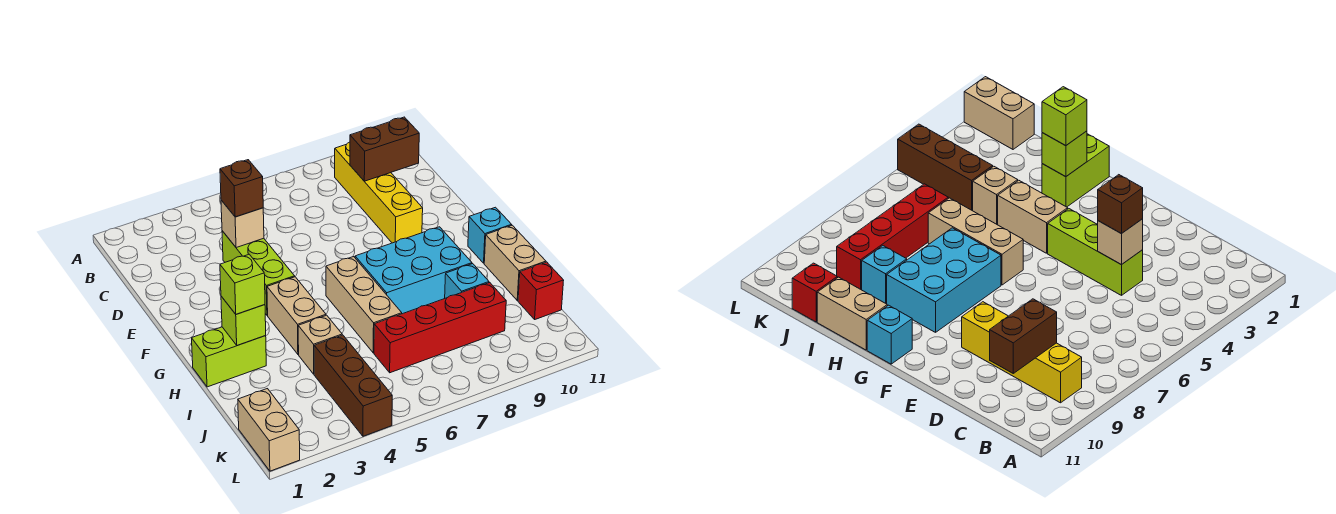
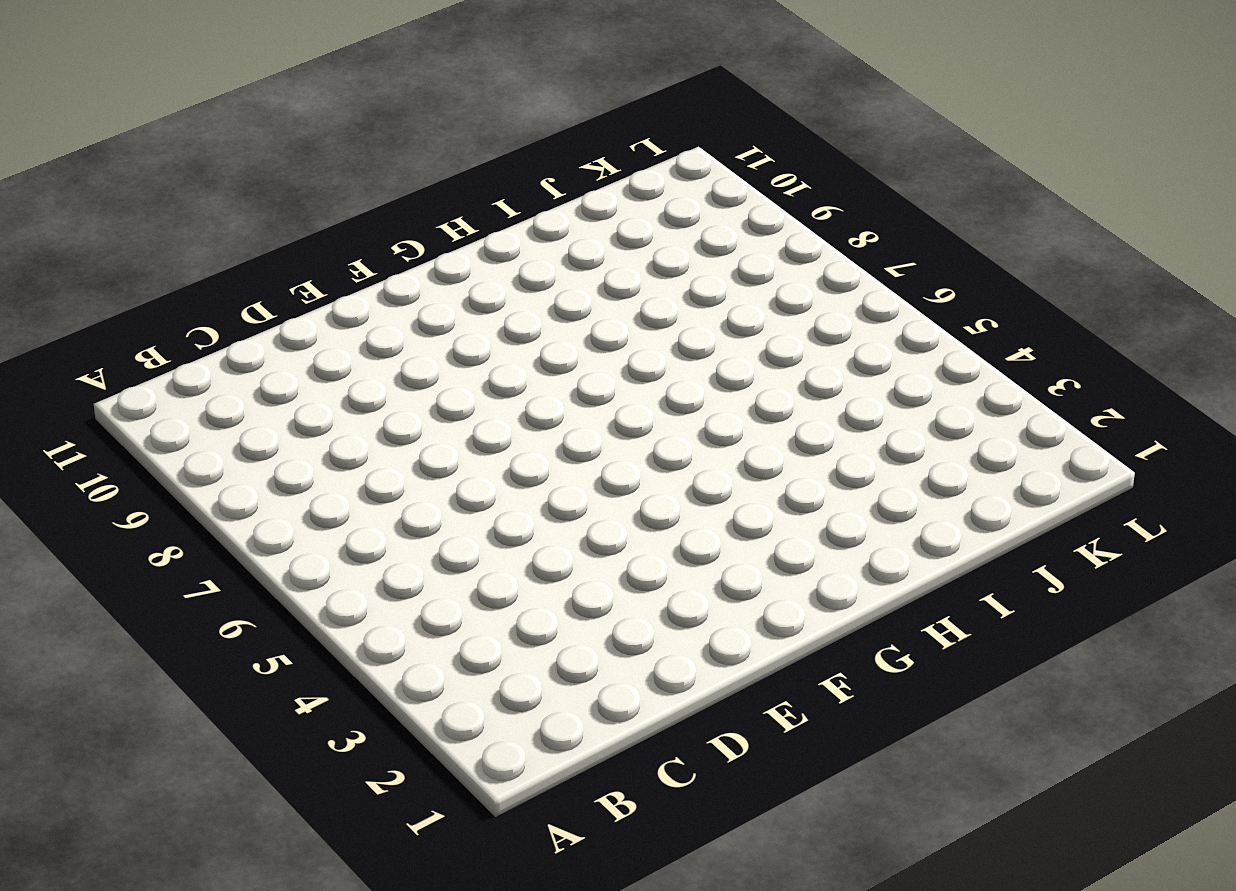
none -> yellow 1x4 brick [335,142,423,243]
none -> lime 1x3 brick [222,231,295,315]
none -> tan 1x2 brick [267,277,326,354]

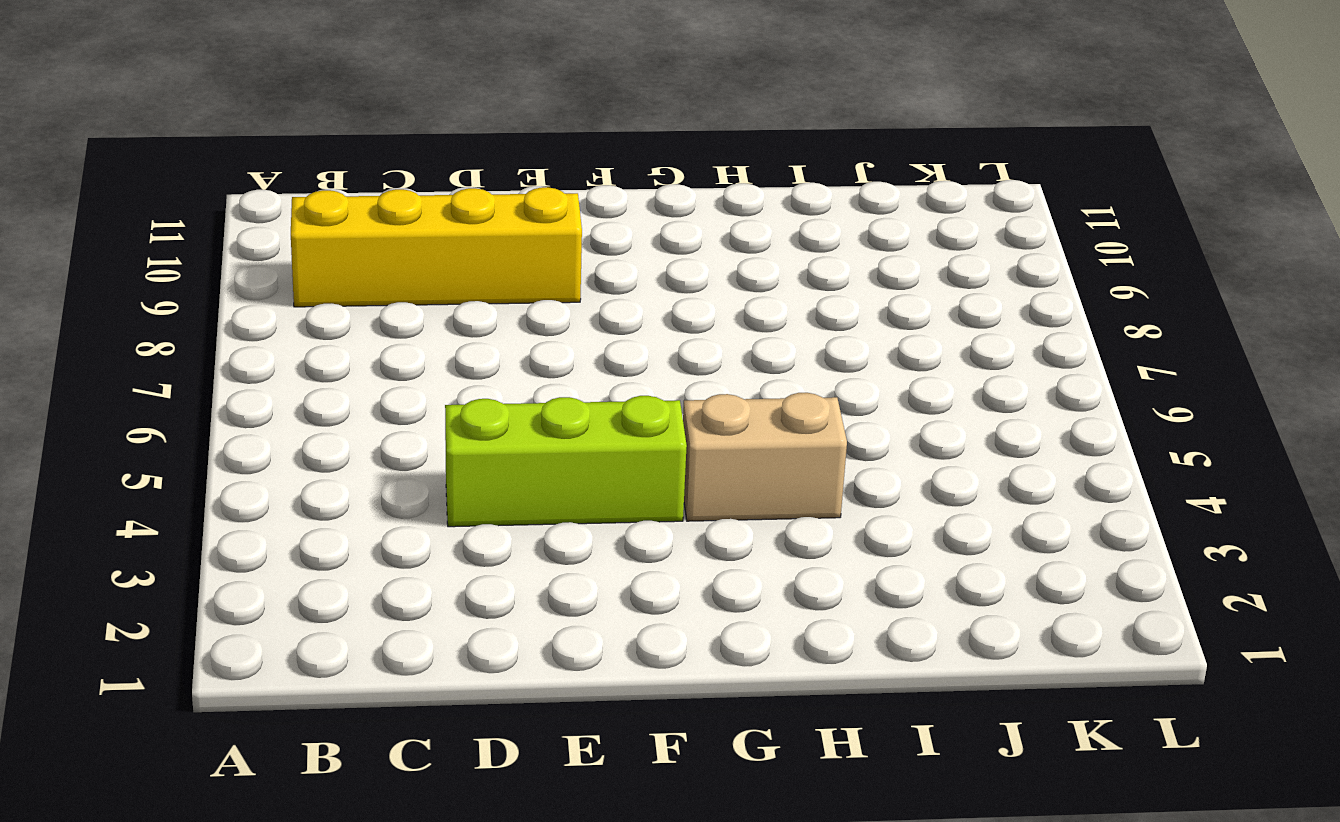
none -> tan 1x3 brick [326,257,402,353]
none -> cyan 2x3 brick [355,227,472,314]
none -> cyan 1x1 brick [468,207,512,263]

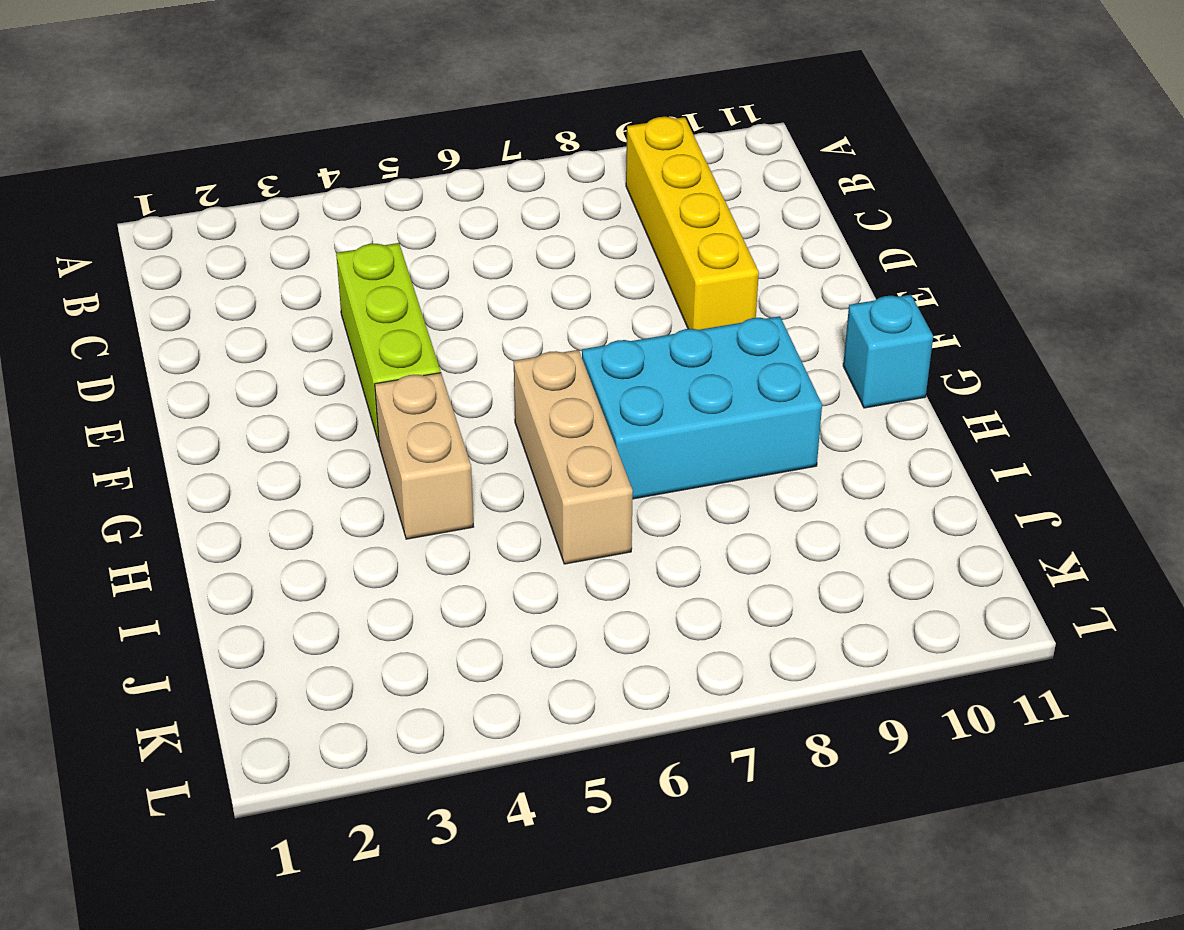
none -> lime 1x2 brick [192,327,266,387]
none -> tan 1x2 brick [484,225,546,301]
none -> tan 1x1 brick [298,315,342,374]

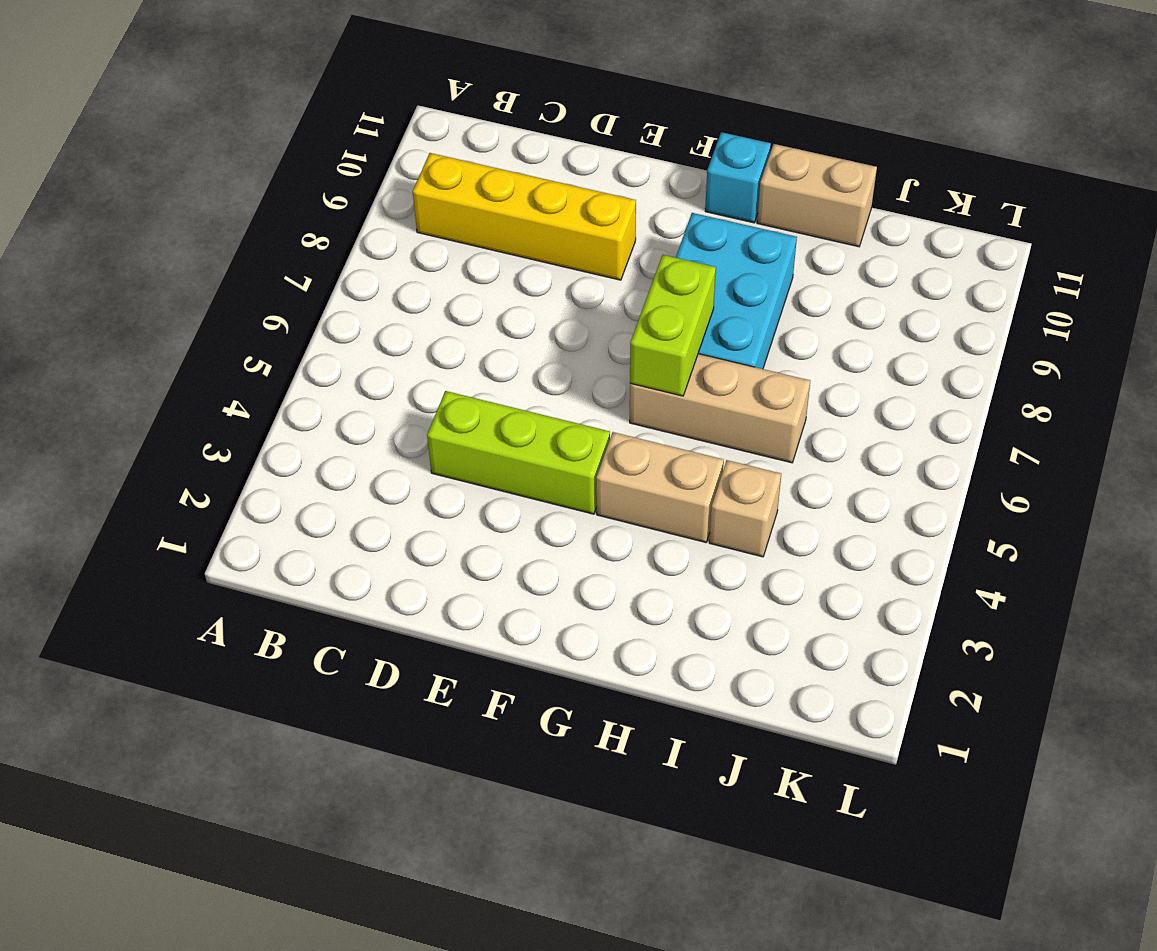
lime 1x2 brick [630,255,716,396] -> lime 1x2 brick moved to [192,327,266,387]
none -> cyan 1x1 brick [445,264,489,298]
none -> brown 1x3 brick [314,335,392,436]
none -> red 1x4 brick [374,283,506,373]

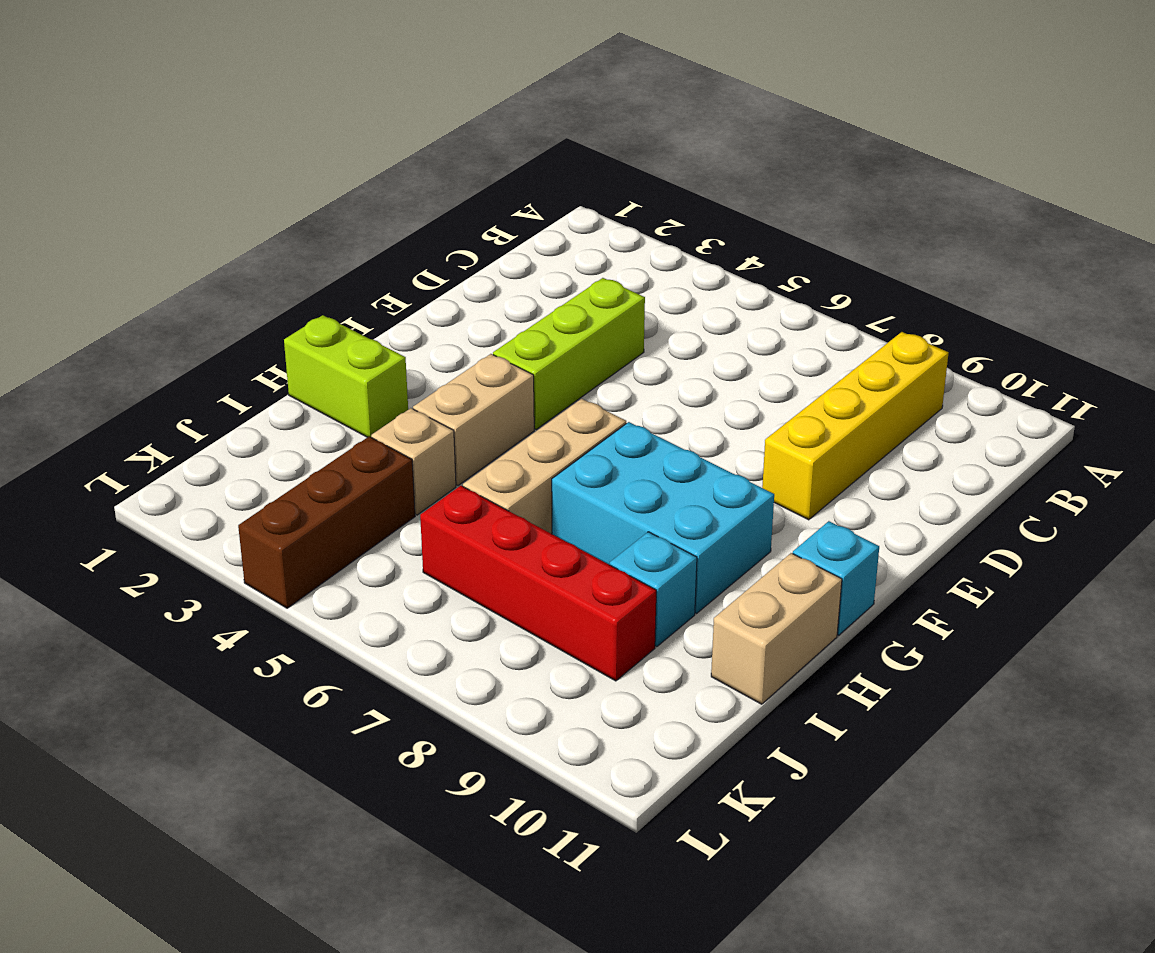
none -> red 1x1 brick [518,262,564,319]
none -> tan 1x2 brick [238,389,300,471]
none -> brown 1x2 brick [350,117,419,181]

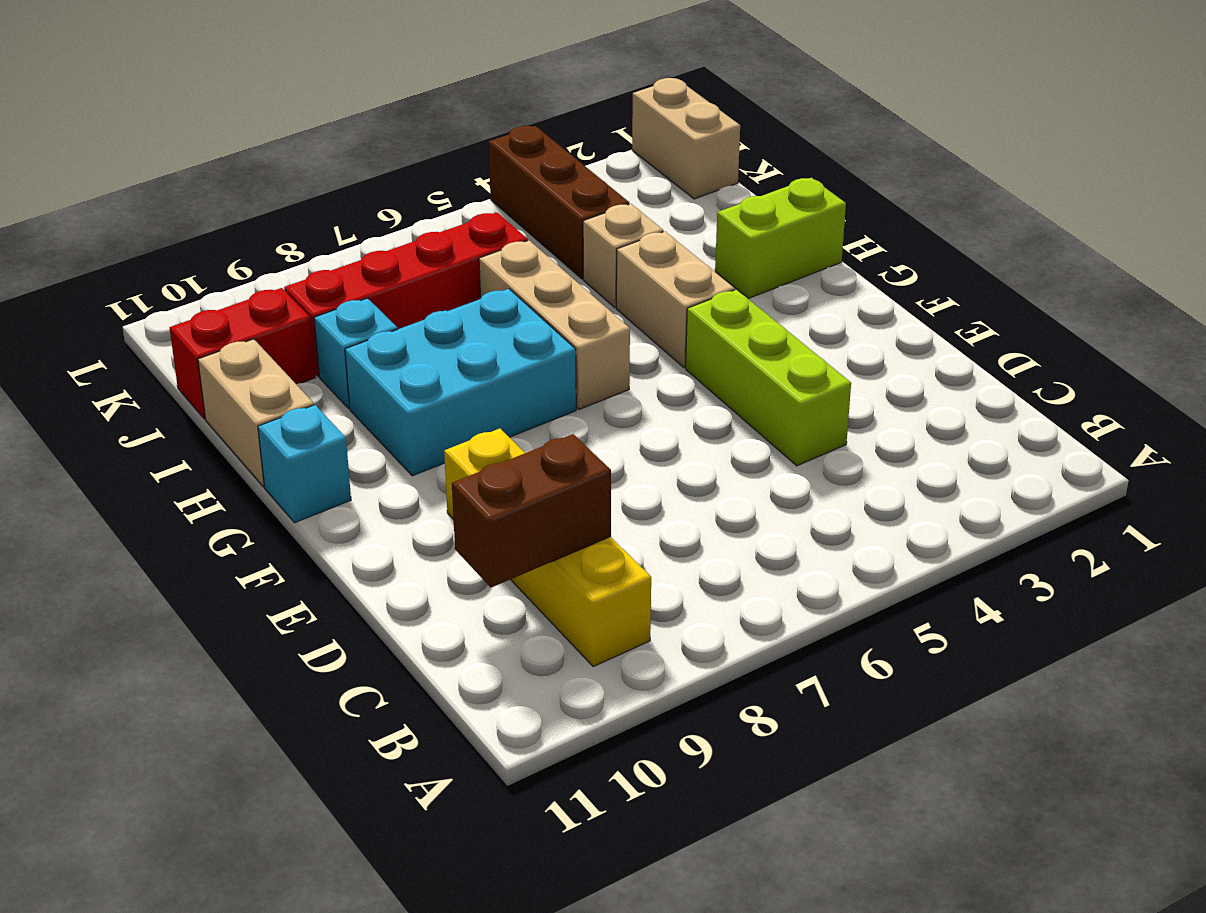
red 1x2 brick [170,288,315,419] -> red 1x1 brick [518,262,564,319]
none -> tan 1x1 brick [221,200,264,248]
none -> lime 1x1 brick [221,296,266,345]
none -> brown 1x1 brick [220,160,263,217]

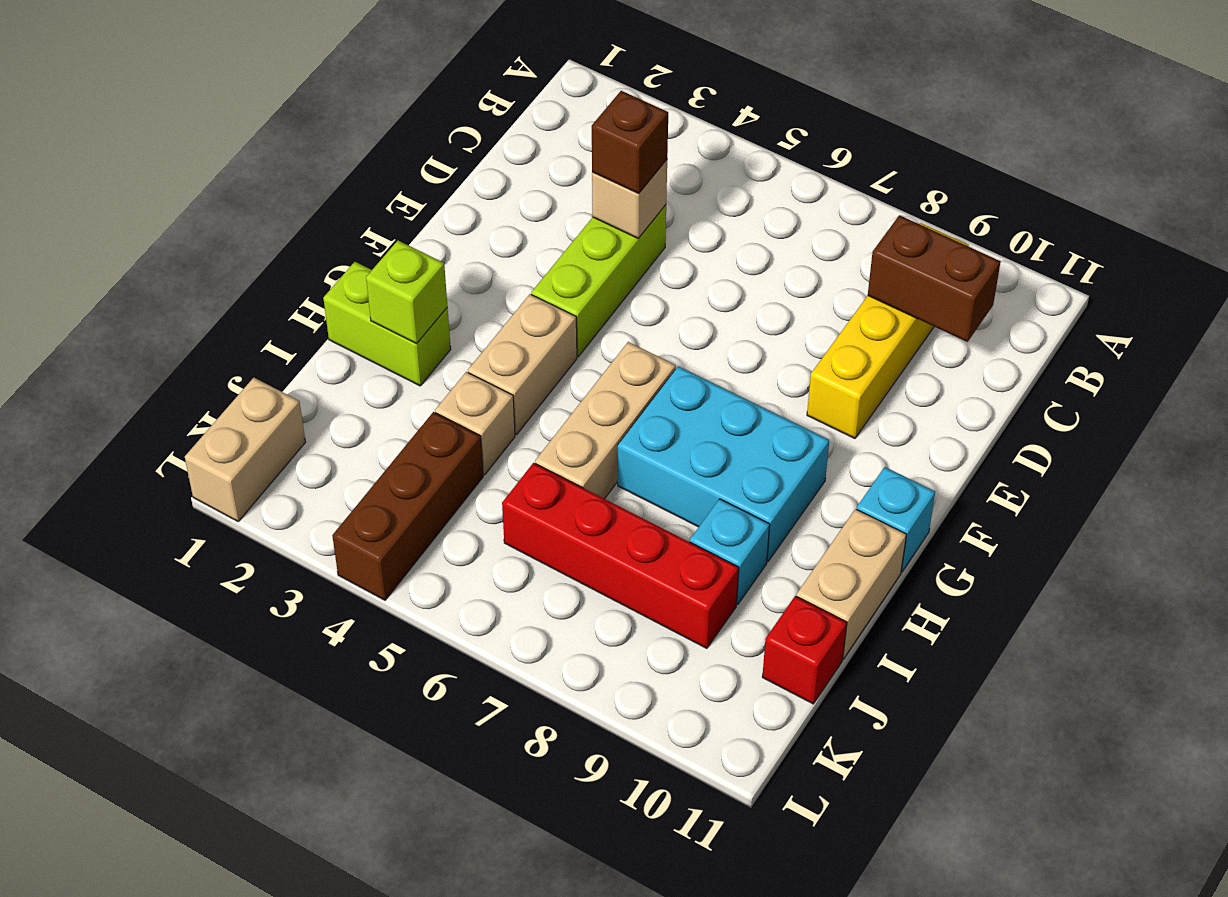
none -> lime 1x1 brick [220,254,265,314]

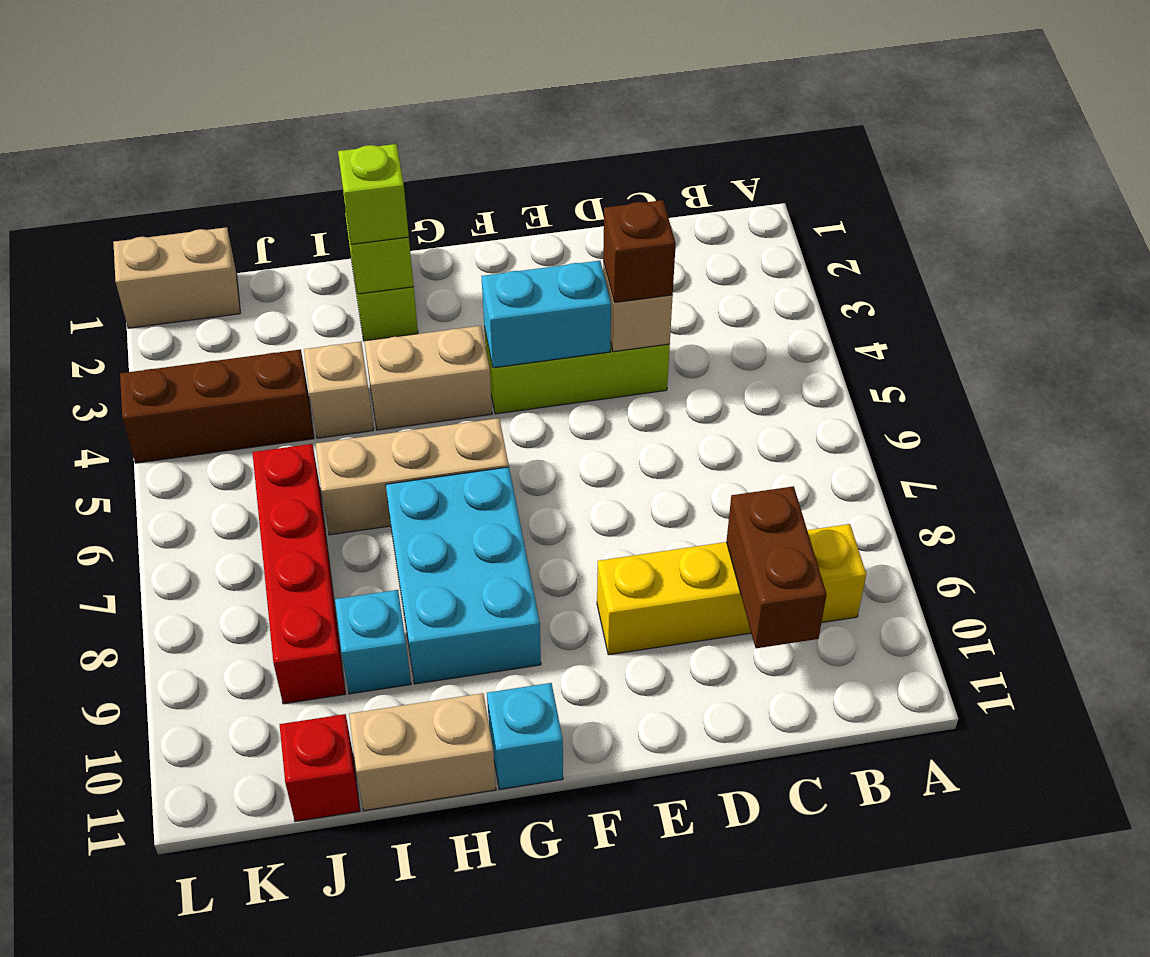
cyan 1x2 brick [481,261,611,368] -> none

